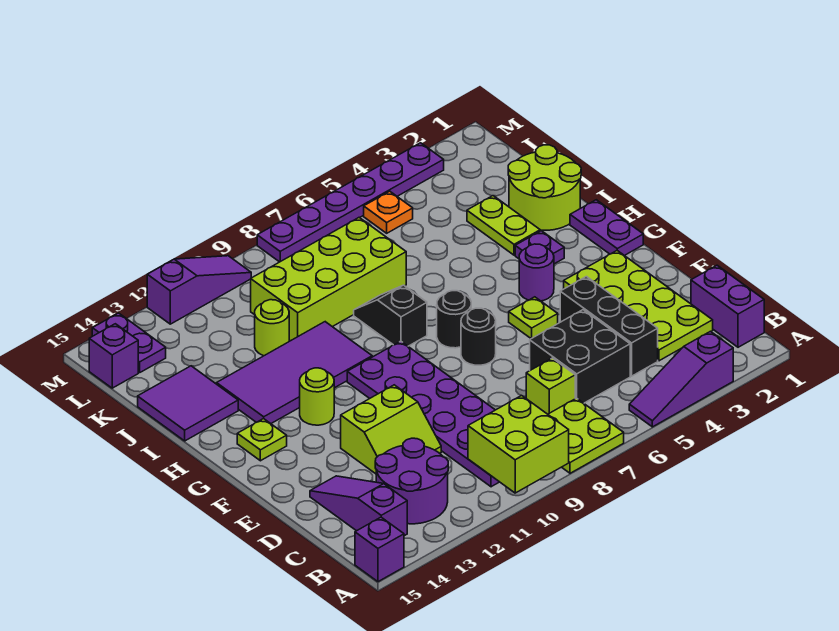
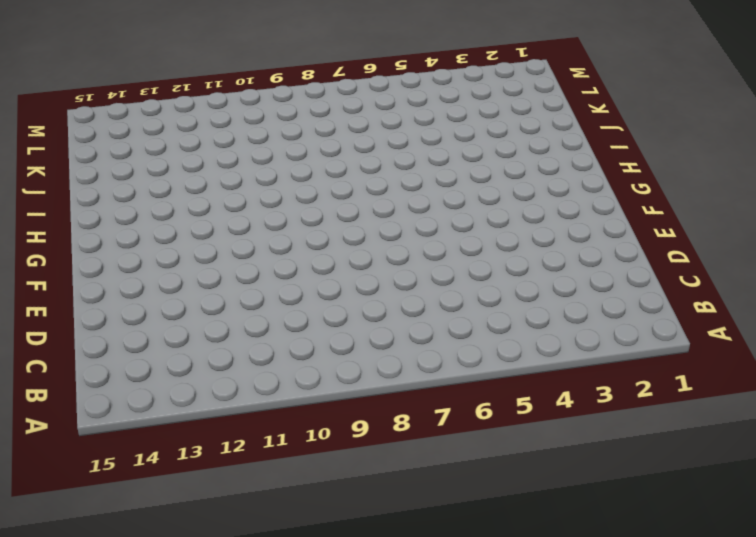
none -> purple 1x3 slope [629,331,733,427]
none -> lime 2x2 plate [548,398,624,473]
none -> purple 1x1 brick [355,517,404,582]
none -> purple 1x2 brick [691,265,764,347]

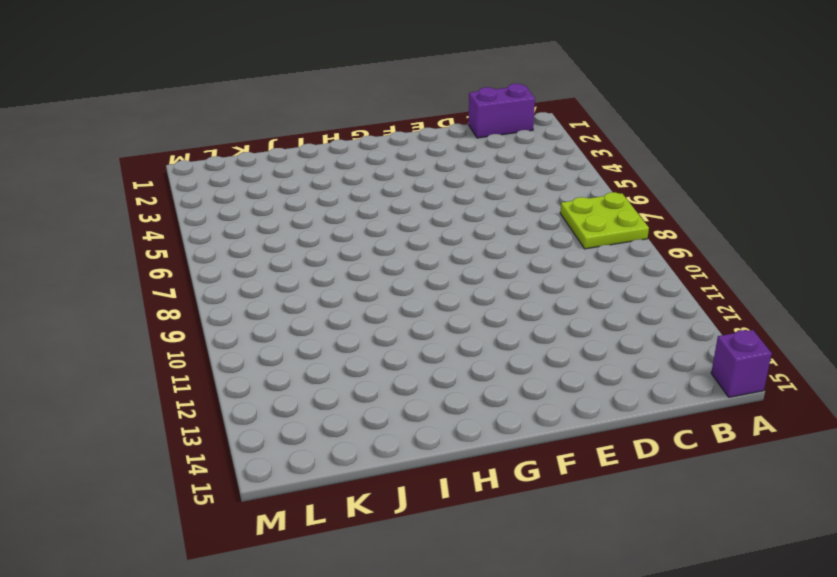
none -> purple 1x3 slope [629,331,733,427]
none -> purple 2x6 plate [347,341,499,487]
none -> purple 2x2 round brick [375,438,448,524]
none -> purple 1x3 slope [310,476,407,536]

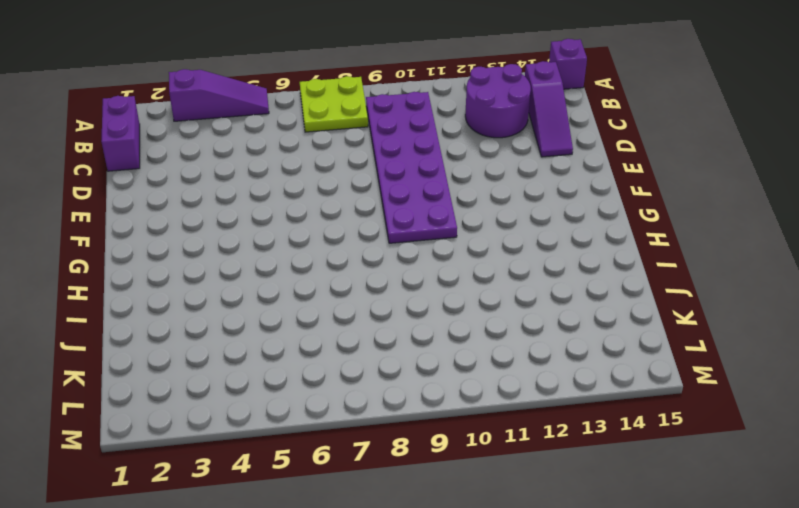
none -> lime 2x4 plate [564,251,713,361]
none -> black 1x3 brick [560,277,658,376]
none -> black 2x2 brick [530,310,630,403]
none -> lime 1x1 brick [526,358,575,414]

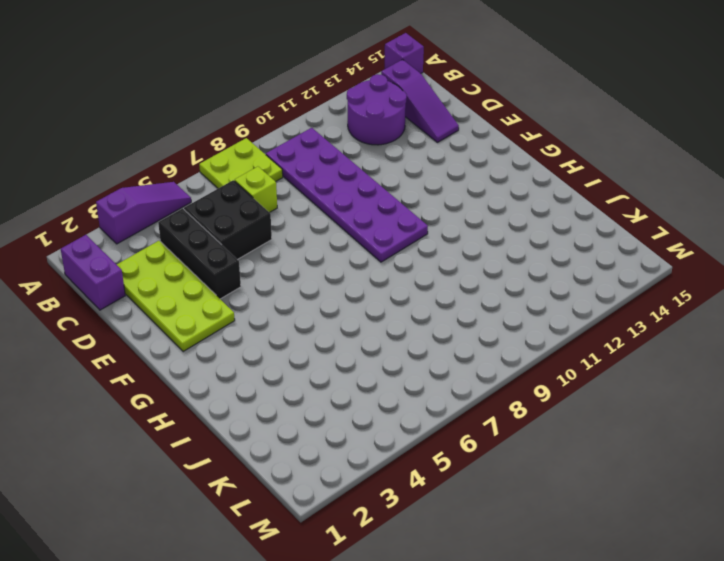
none -> lime 2x2 slope [341,385,441,474]
none -> lime 1x1 plate [509,297,558,339]
none -> black 1x1 round brick [461,308,496,365]
none -> purple 1x2 plate [570,200,643,256]

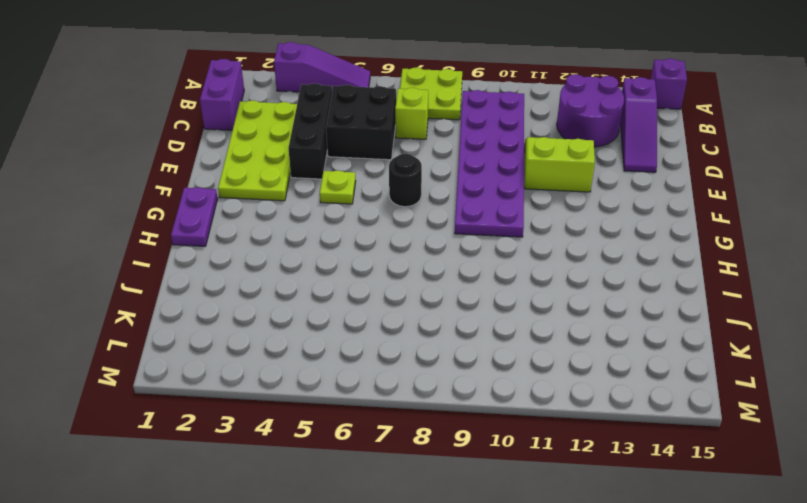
none -> purple 1x1 round brick [519,244,554,301]
none -> black 1x1 round brick [437,291,471,348]
none -> lime 1x1 round brick [300,368,334,425]
none -> lime 1x1 plate [237,419,287,461]

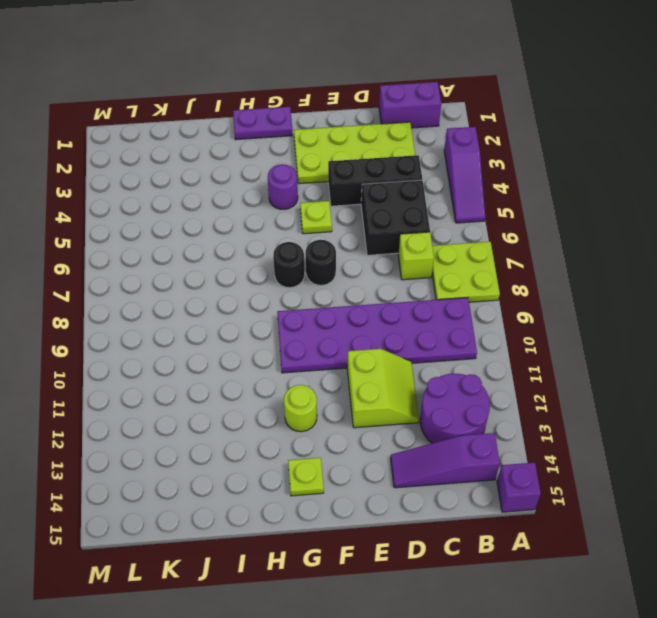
none -> purple 1x1 plate [515,231,564,264]
none -> black 1x2 slope [354,285,427,346]
none -> purple 2x4 tile [217,322,372,424]
none -> lime 2x2 round brick [508,145,581,230]

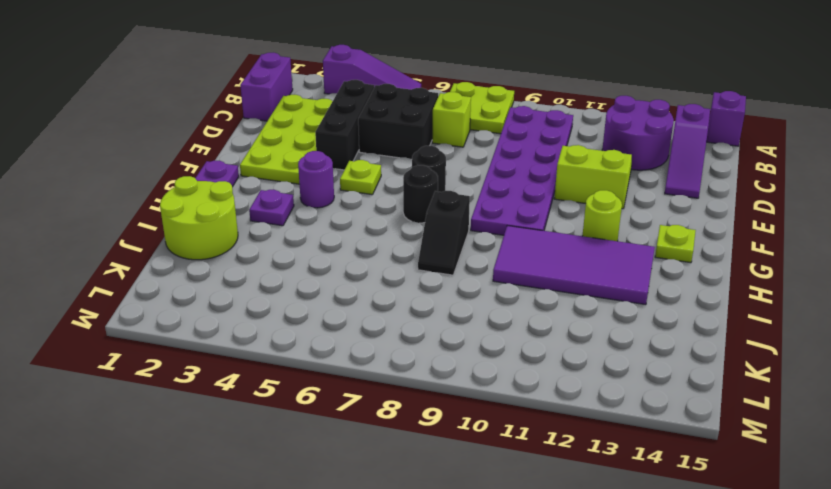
none -> lime 1x2 plate [467,196,540,255]
none -> purple 2x2 tile [138,366,238,441]
none -> lime 2x4 brick [251,218,406,341]
none -> lime 1x1 round brick [255,300,289,356]

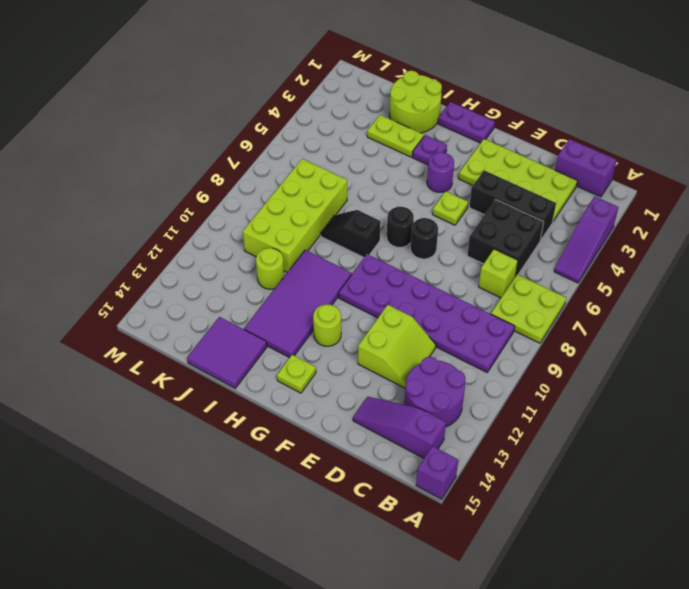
none -> orange 1x1 plate [364,191,413,233]
none -> purple 1x2 plate [92,313,166,373]
none -> purple 1x1 brick [89,324,138,388]
none -> purple 1x6 plate [257,143,444,262]

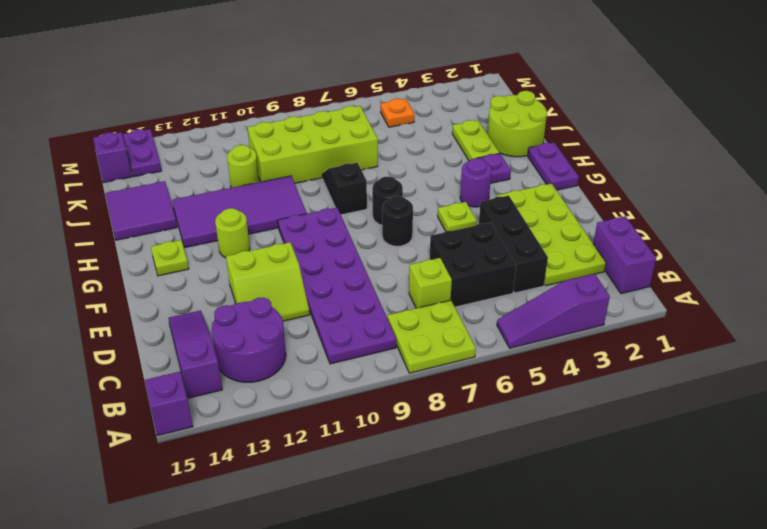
none -> purple 1x6 plate [257,143,444,262]
none -> purple 1x3 slope [147,256,251,324]
none -> lime 2x2 brick [468,395,569,493]

